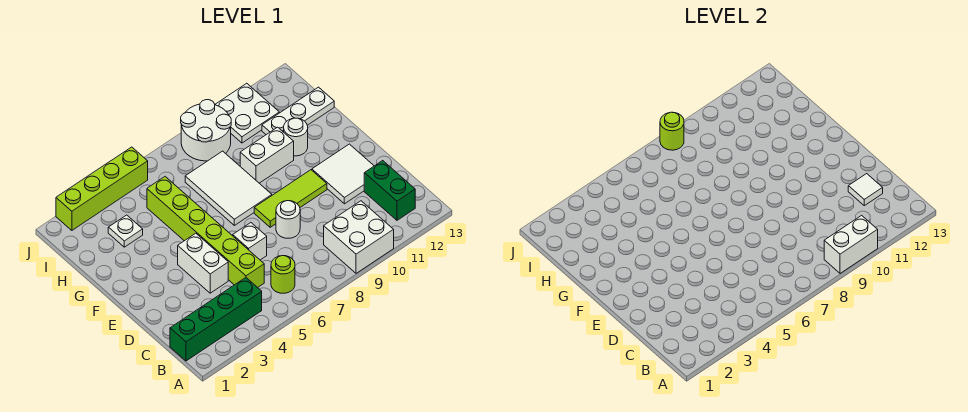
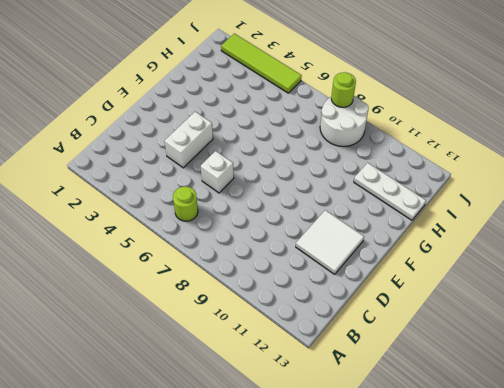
lime 1x4 tile [221,33,302,93] -> lime 1x4 brick [56,147,148,230]
none -> white 2x2 brick [324,201,394,273]
none -> green 1x4 brick [170,278,262,361]
none -> green 1x2 brick [364,161,415,220]

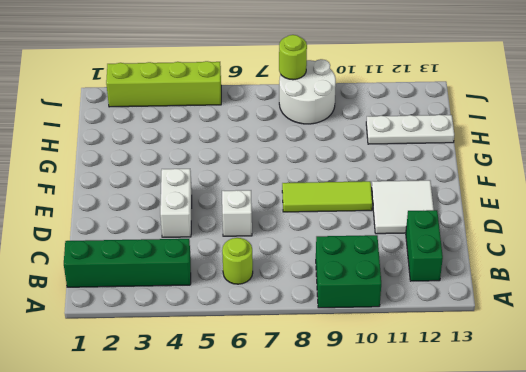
green 2x2 brick [316,235,381,308] -> white 2x2 brick [324,201,394,273]
none -> lime 1x6 brick [147,177,264,288]
none -> white 1x1 round brick [276,201,300,238]
none -> white 2x3 tile [185,151,272,225]

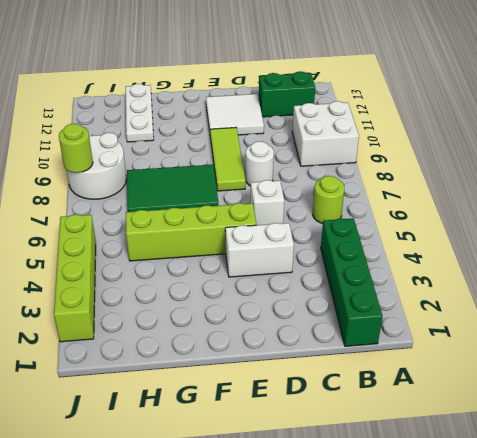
lime 1x4 brick [126,203,256,261] -> lime 1x6 brick [147,177,264,288]
green 2x3 tile [127,165,218,212] -> white 2x3 tile [185,151,272,225]
none -> white 1x2 brick [240,127,294,183]
none -> white 1x1 round brick [284,118,308,156]
none -> white 1x1 plate [108,215,143,247]

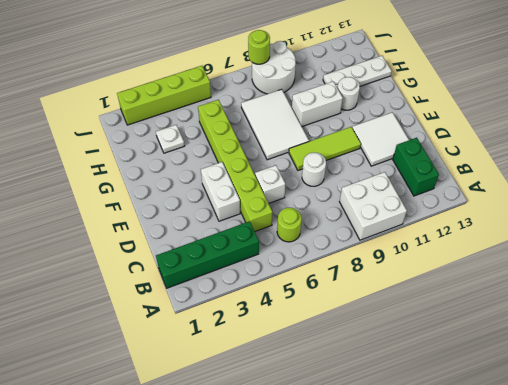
none -> white 2x2 plate [215,83,279,143]
none -> white 1x2 brick [824,215,878,273]
none -> white 1x1 tile [848,174,883,206]

